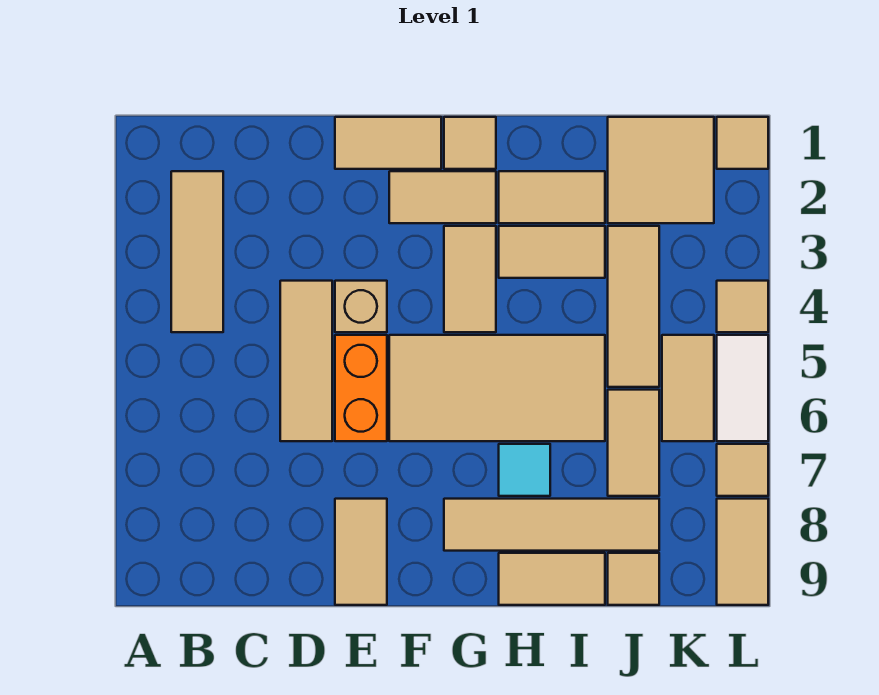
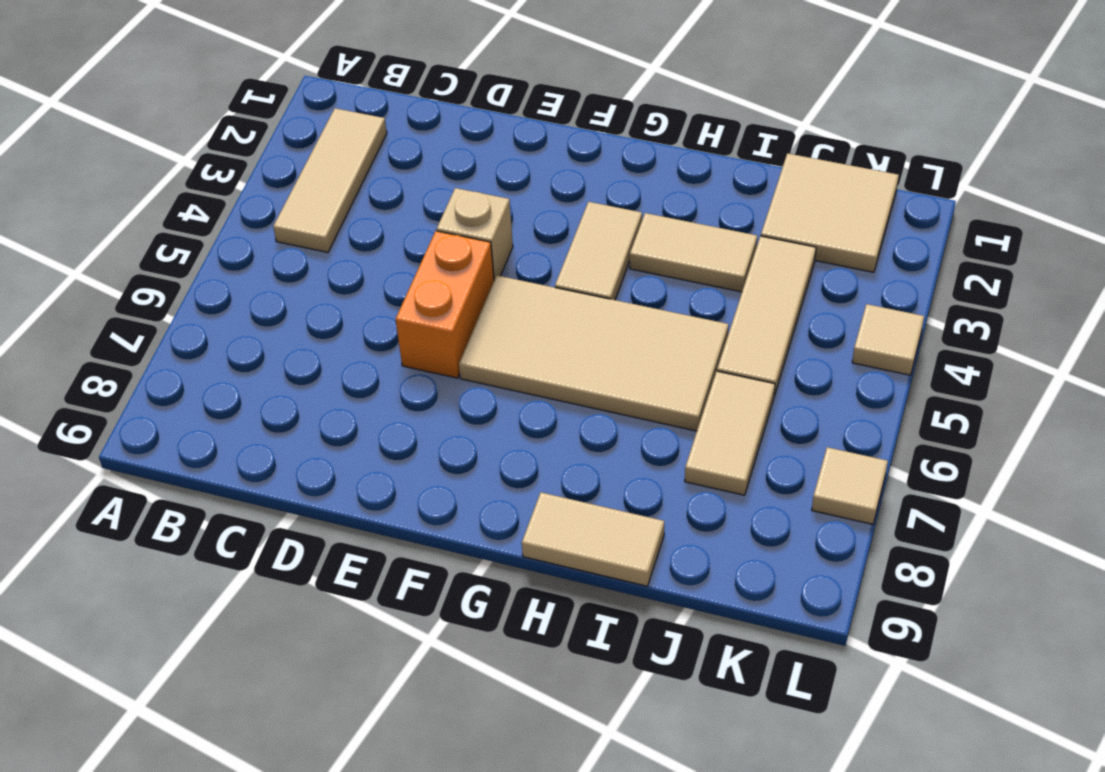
none -> tan 1x3 tile [280,281,332,441]
none -> tan 1x2 tile [335,117,441,169]
none -> tan 1x2 tile [335,499,387,605]

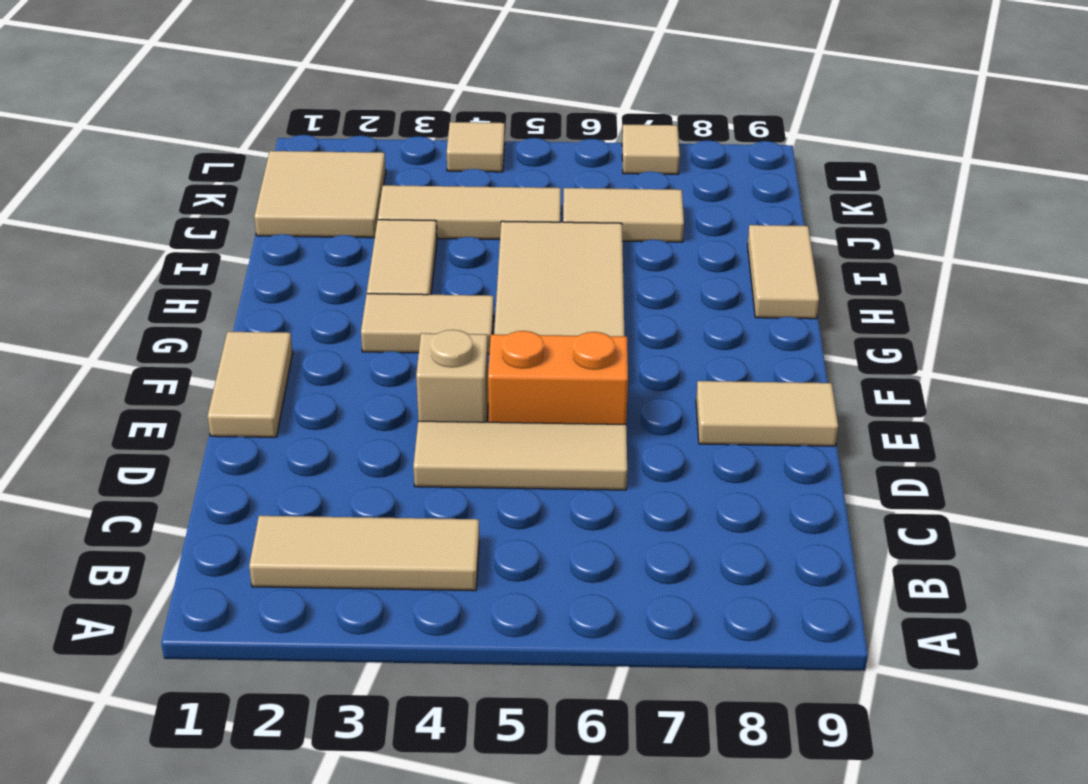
none -> tan 1x2 tile [389,171,496,223]
none -> tan 1x1 tile [444,117,496,169]
none -> tan 1x4 tile [444,499,659,551]

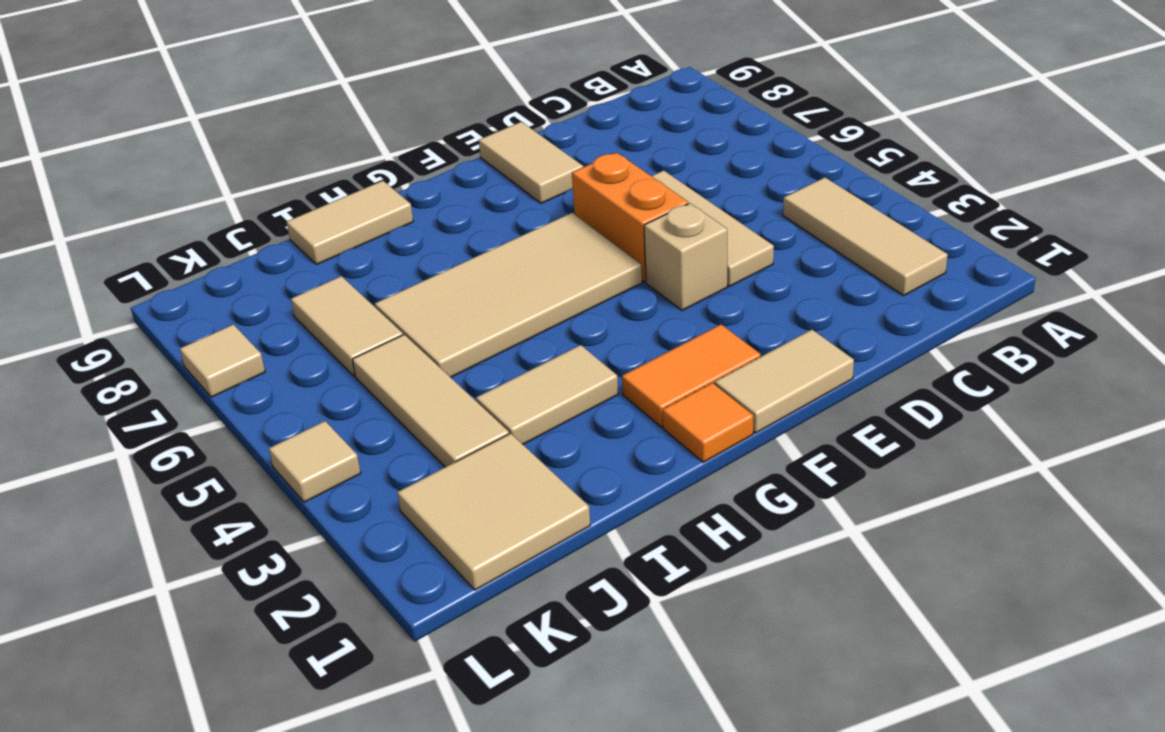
orange 1x2 tile [622,324,761,427] -> tan 1x2 tile [389,171,496,223]
orange 1x1 tile [663,383,753,462] -> tan 1x1 tile [444,117,496,169]
none -> tan 1x2 tile [444,226,496,332]
none -> tan 1x4 tile [444,499,659,551]
none -> tan 1x2 tile [499,171,605,223]

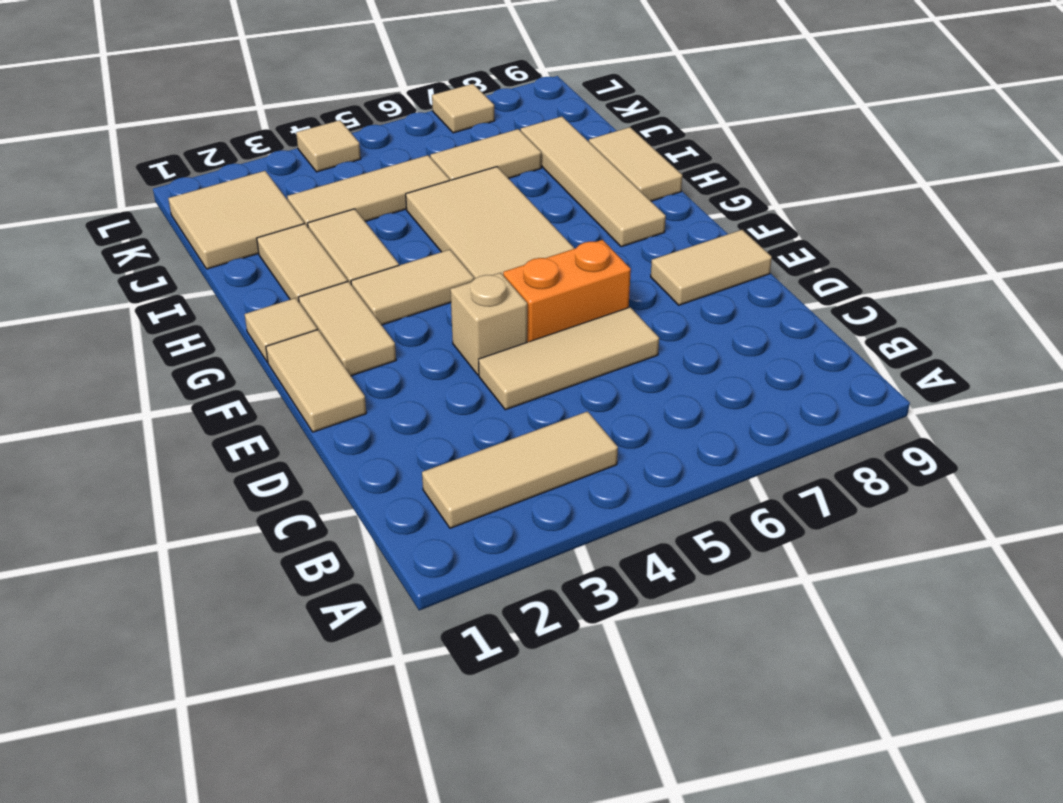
none -> cyan 1x1 tile [499,444,550,496]
none -> tan 1x1 tile [608,553,659,605]
none -> tan 1x2 tile [662,335,714,441]

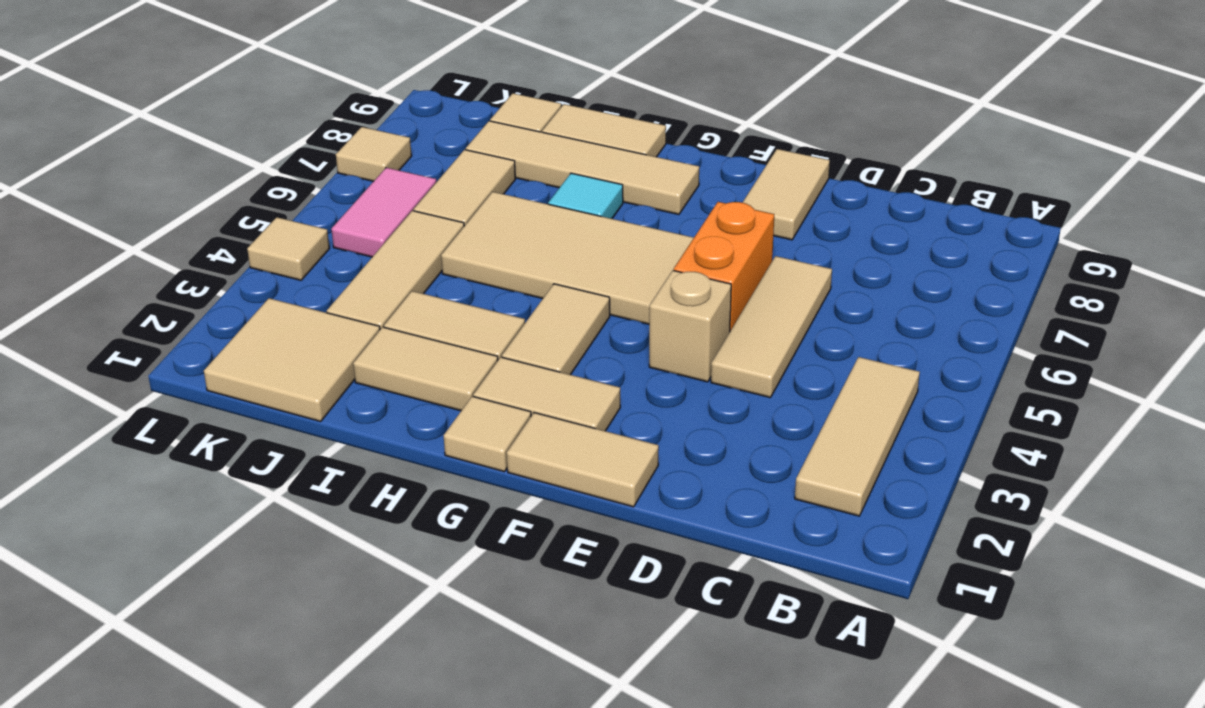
pink 1x2 tile [331,168,436,257] -> tan 1x2 tile [662,335,714,441]
none -> tan 1x1 tile [717,117,768,169]
none -> white 1x2 tile [717,335,768,441]
none -> tan 1x2 tile [717,499,768,605]

